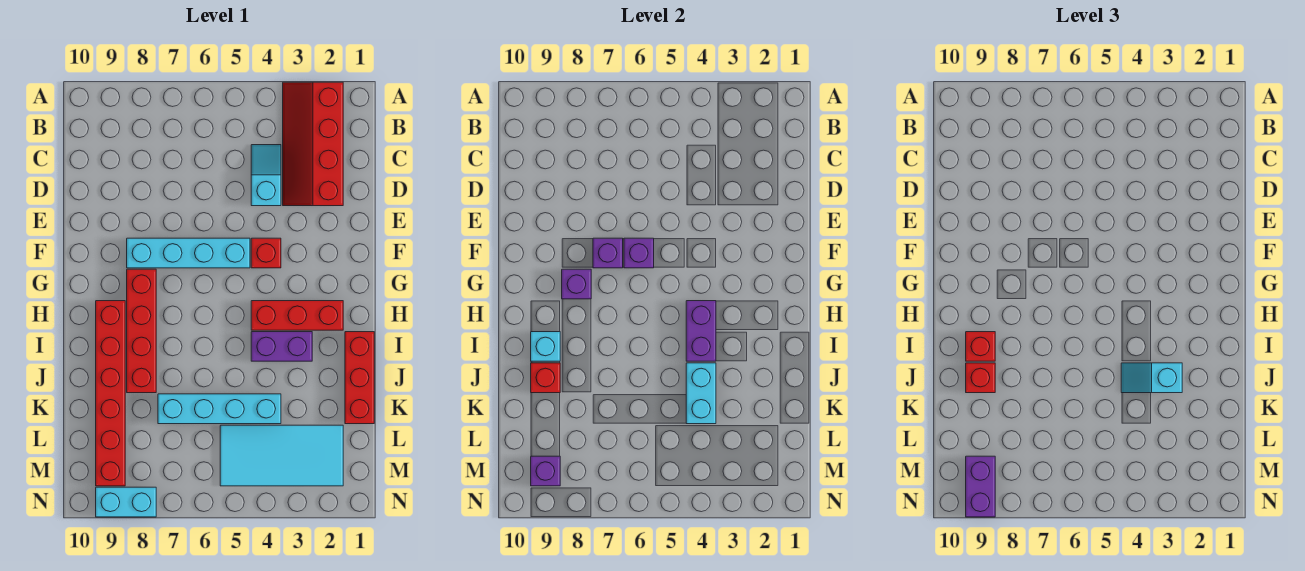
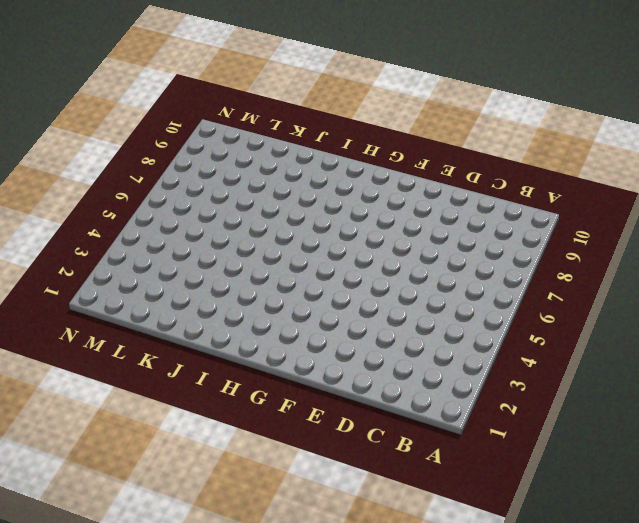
none -> red 2x4 slope [283,82,343,206]
none -> cyan 1x2 slope [251,145,281,206]
none -> red 1x1 brick [251,238,281,268]

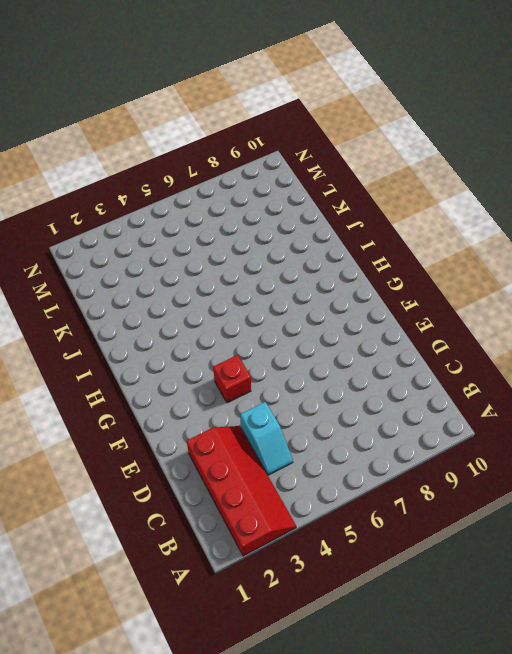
none -> cyan 1x4 brick [127,238,250,268]
none -> red 1x4 brick [127,269,156,393]
none -> red 1x3 brick [251,301,343,330]

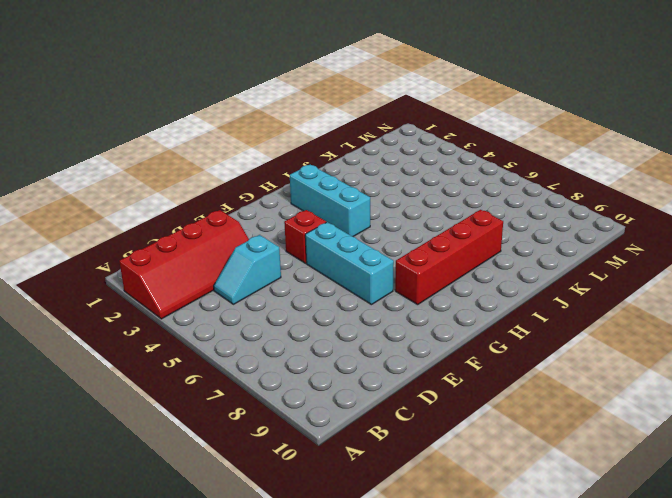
cyan 1x3 brick [305,222,394,305] -> cyan 1x4 brick [127,238,250,268]
cyan 1x3 brick [290,165,370,237] -> red 1x3 brick [251,301,343,330]
none -> red 1x6 brick [96,301,125,486]
none -> red 1x3 brick [345,332,374,424]
none -> purple 1x2 brick [251,332,312,361]

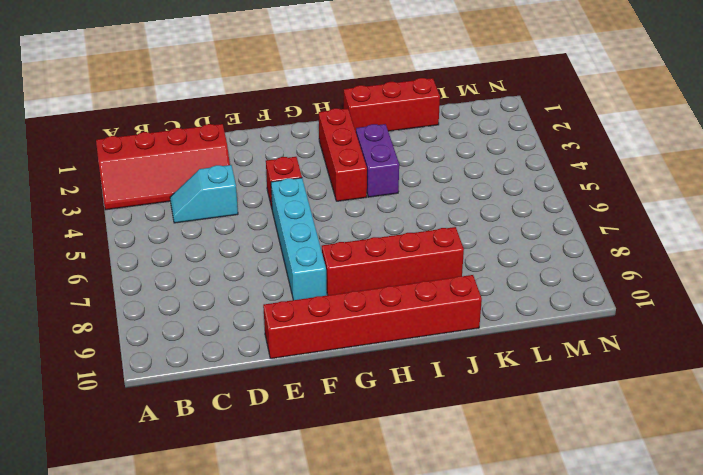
red 1x6 brick [263,275,482,359] -> red 1x6 brick moved to [96,301,125,486]
none -> cyan 1x4 brick [158,394,281,424]
none -> cyan 2x4 tile [220,425,343,486]
none -> cyan 1x2 brick [96,487,156,517]

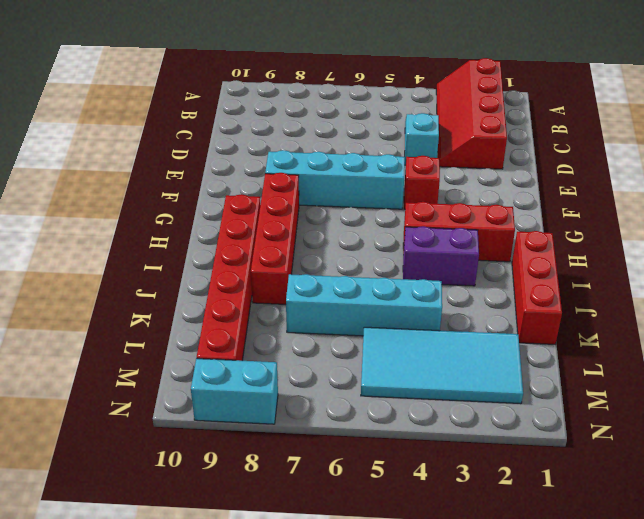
none -> purple 1x1 brick [624,238,654,268]
none -> purple 1x1 brick [593,238,623,268]
none -> purple 1x1 brick [562,269,591,299]

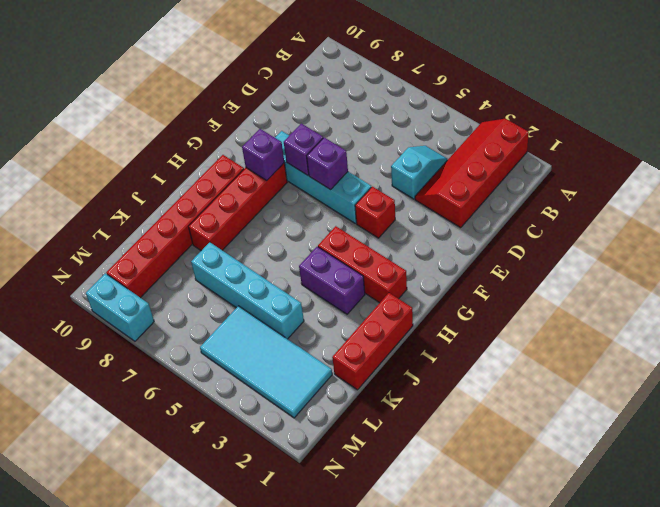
none -> purple 1x2 brick [686,301,716,361]
none -> cyan 1x1 brick [531,332,560,361]
none -> cyan 1x2 brick [686,363,716,424]

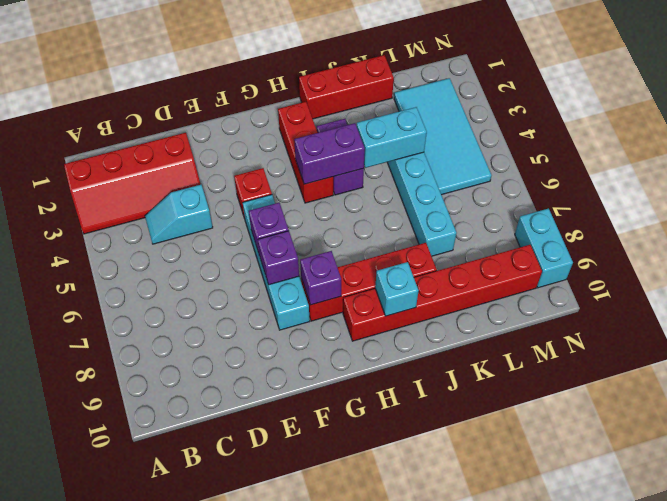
none -> red 1x1 brick [531,363,560,393]
none -> purple 1x1 brick [531,456,560,486]
none -> red 1x1 brick [966,332,995,361]

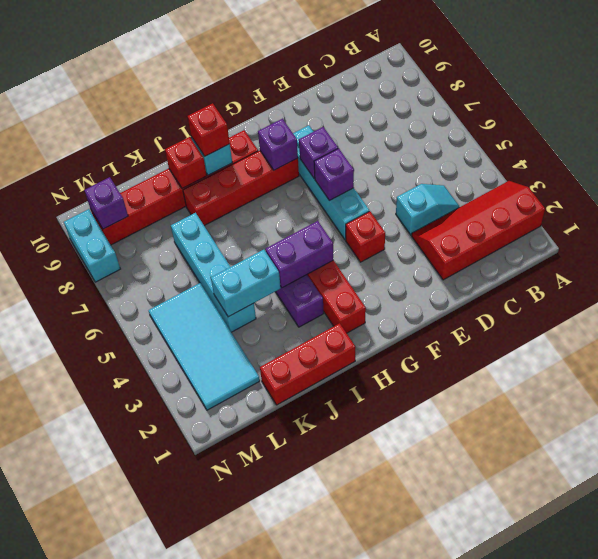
none -> cyan 1x2 slope [1121,363,1182,393]
none -> red 1x1 brick [966,363,995,393]
none -> purple 1x2 brick [966,456,995,517]

